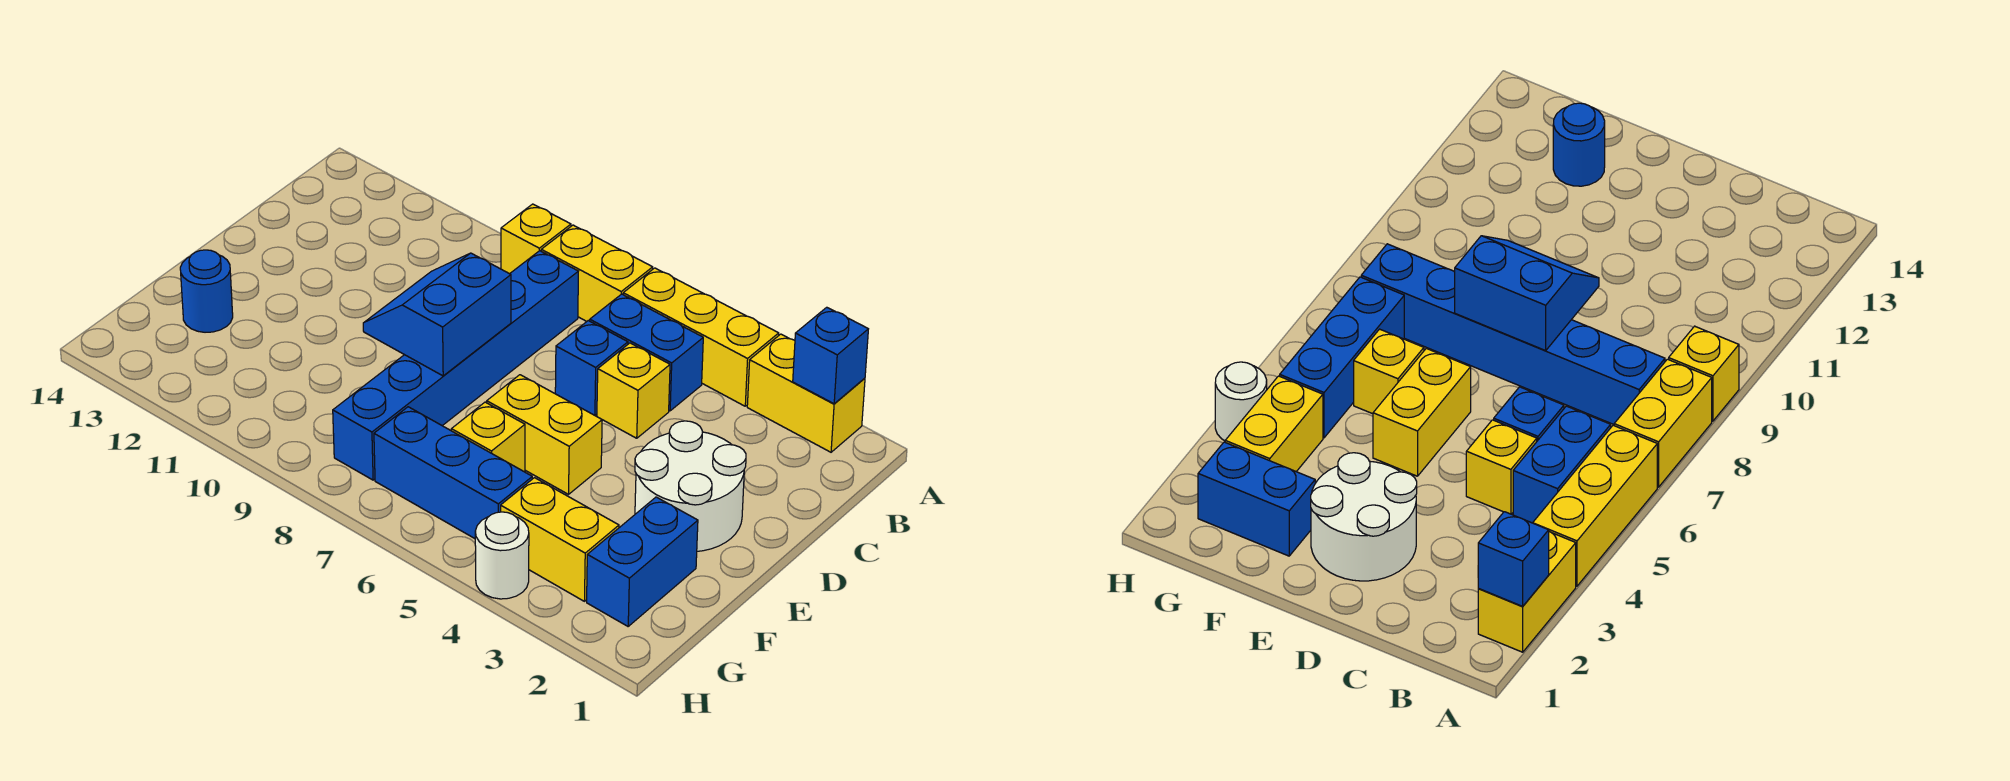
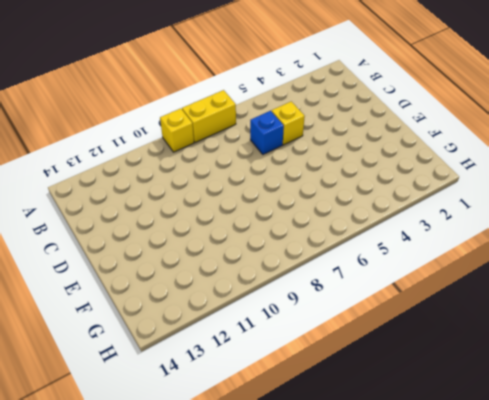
none -> yellow 1x2 brick [747,334,865,452]
none -> yellow 1x3 brick [623,268,779,406]
none -> blue 1x2 brick [590,294,703,411]

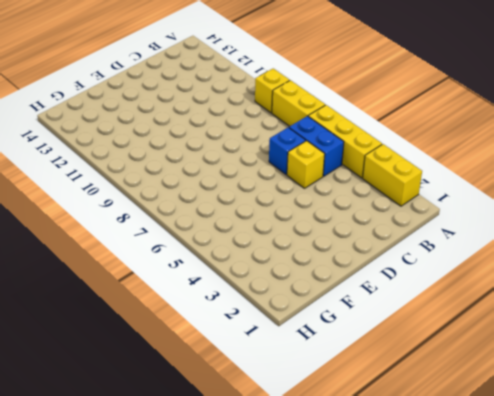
none -> blue 1x6 brick [333,251,578,480]
none -> white 2x2 round brick [635,421,746,551]
none -> yellow 1x2 brick [487,375,602,494]

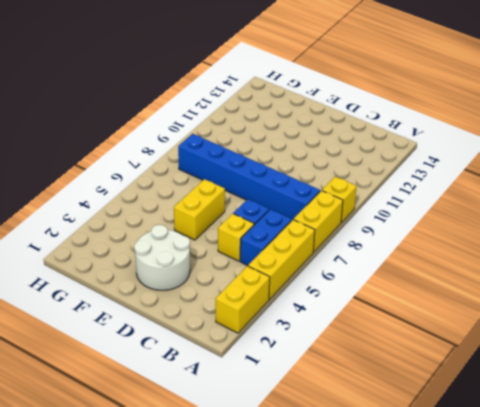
none -> blue 1x2 brick [587,497,698,626]
none -> yellow 1x1 brick [451,402,525,472]
none -> blue 1x1 round brick [180,250,233,332]

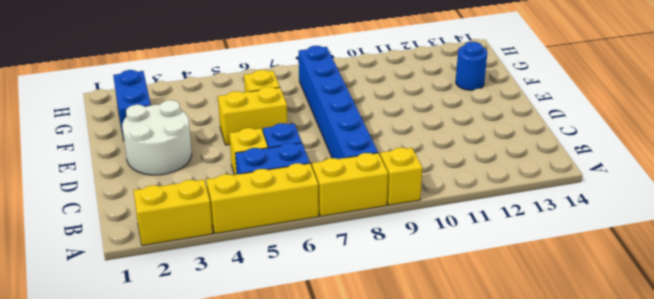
none -> yellow 1x2 brick [501,478,619,601]
none -> blue 1x3 brick [374,407,532,539]
none -> white 1x1 round brick [475,512,529,599]

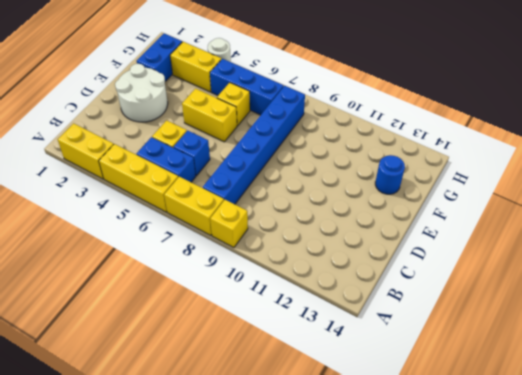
none -> blue 1x1 brick [793,307,868,404]
none -> blue 2x2 slope [363,253,511,376]

